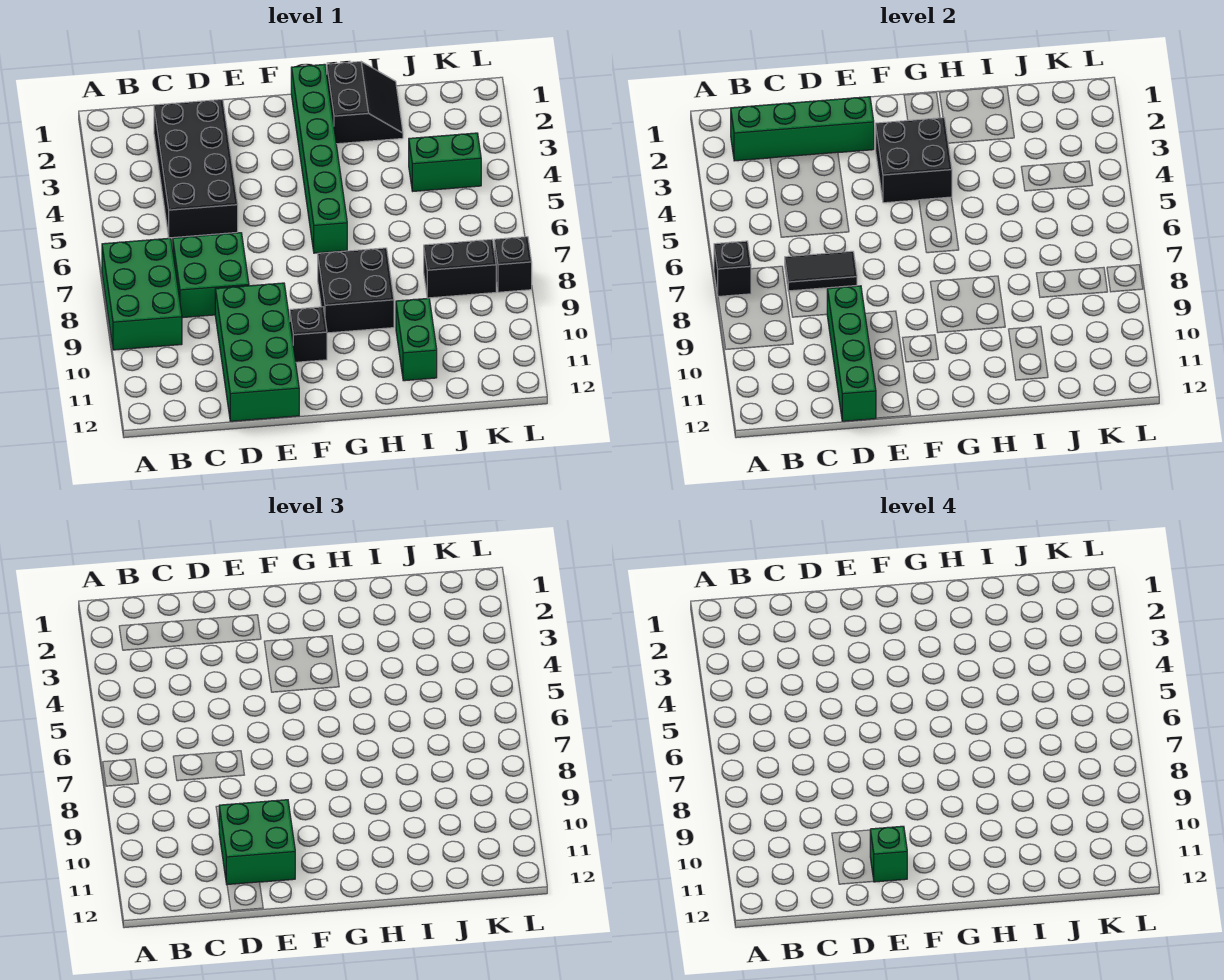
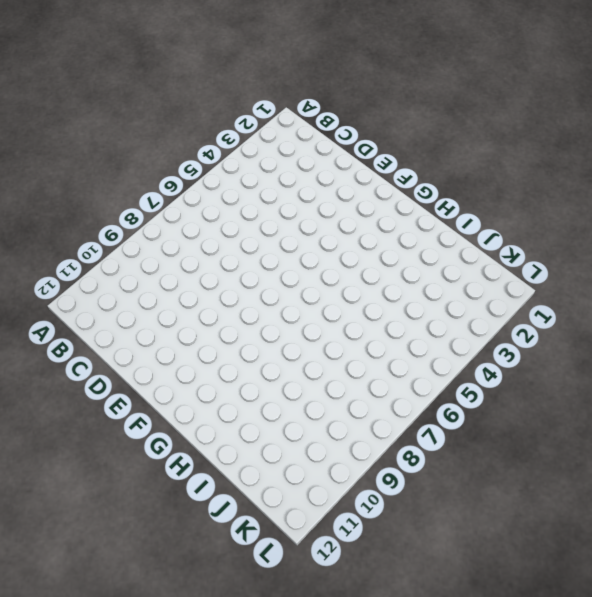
none -> green 2x3 brick [102,238,182,350]
none -> black 2x4 brick [154,99,238,238]
none -> green 2x2 brick [173,233,249,318]

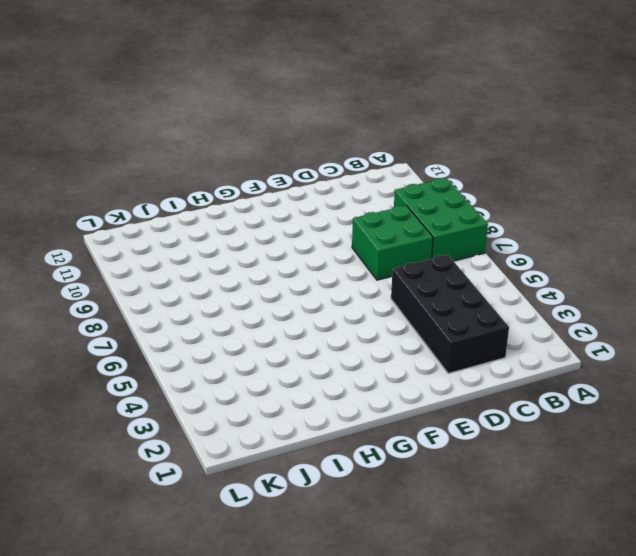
none -> green 2x4 brick [215,283,299,421]
none -> black 1x1 brick [290,307,327,362]
none -> green 1x6 brick [291,64,347,253]

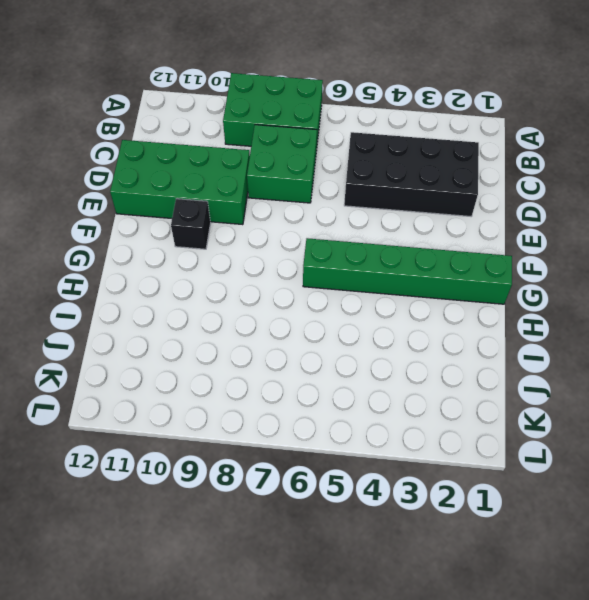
none -> black 2x2 brick [318,248,394,333]
none -> black 2x2 slope [327,62,403,144]
none -> green 1x2 brick [396,298,437,381]

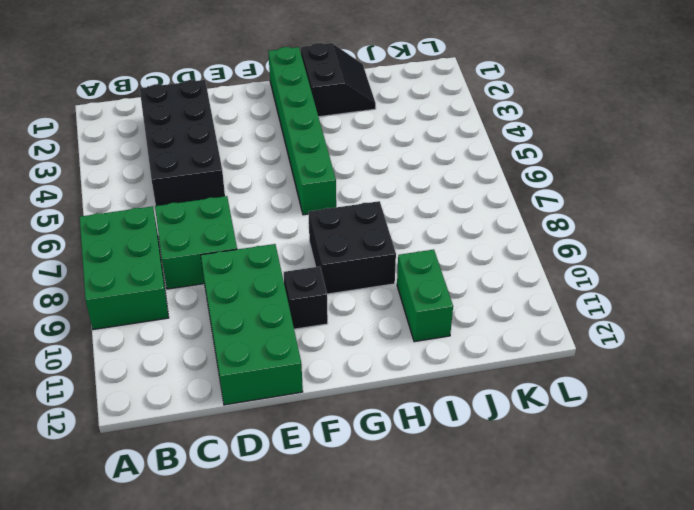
none -> green 1x2 brick [409,133,481,191]
none -> black 1x2 brick [424,240,496,298]
none -> black 1x1 brick [494,237,532,292]

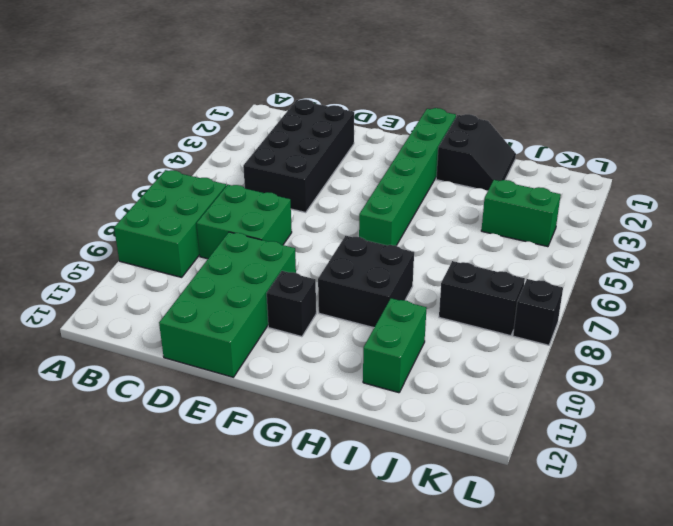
none -> black 1x1 brick [714,241,751,296]
none -> green 1x4 brick [731,97,874,161]
none -> black 1x2 tile [785,251,857,291]

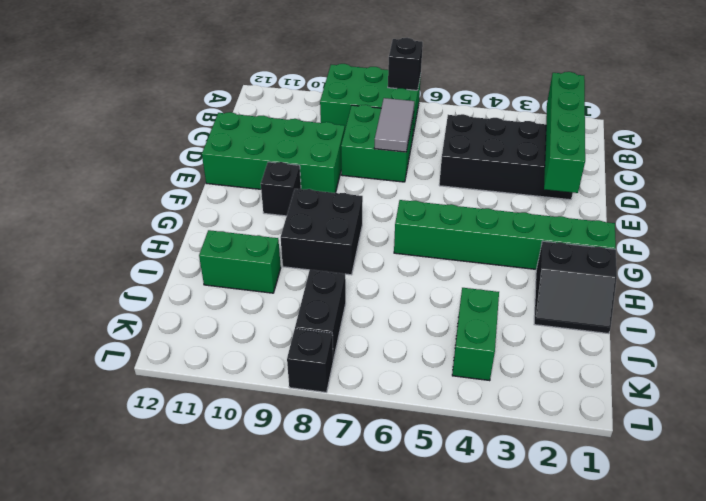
grey 1x2 tile [374,98,414,152] -> black 1x2 tile [785,251,857,291]
none -> green 1x4 brick [827,286,876,421]
none -> black 2x2 brick [876,118,952,203]
none -> green 2x2 brick [219,800,295,884]

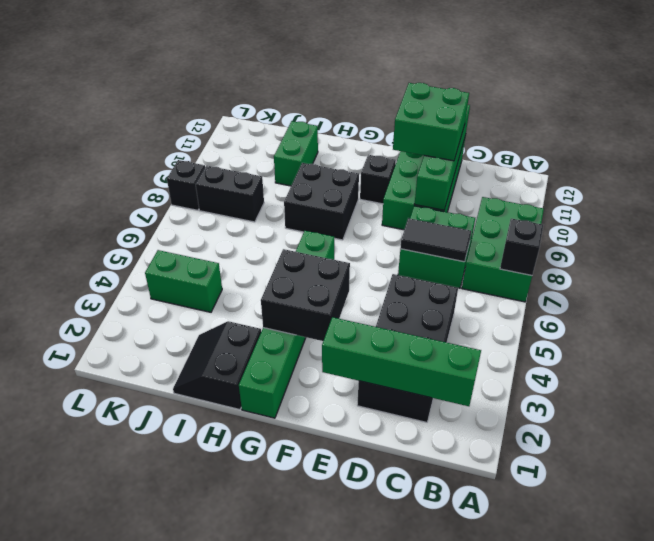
none -> green 1x1 brick [870,826,907,882]

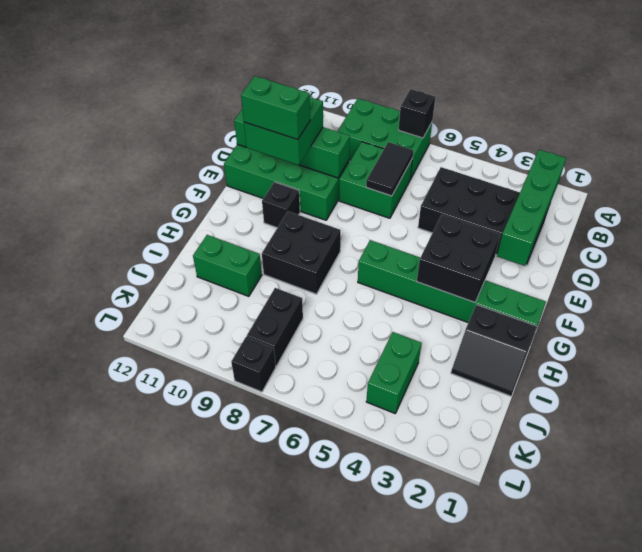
green 1x2 brick [241,76,310,139] -> green 1x1 brick [870,826,907,882]

